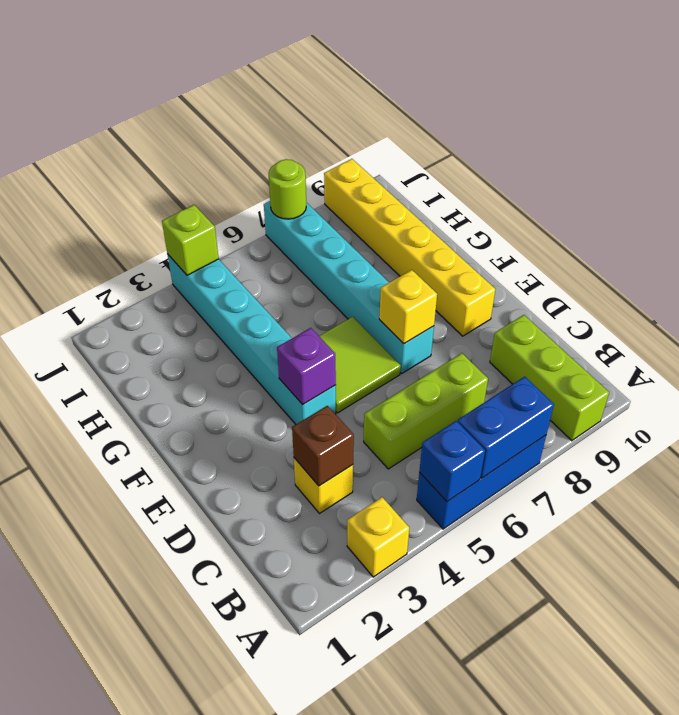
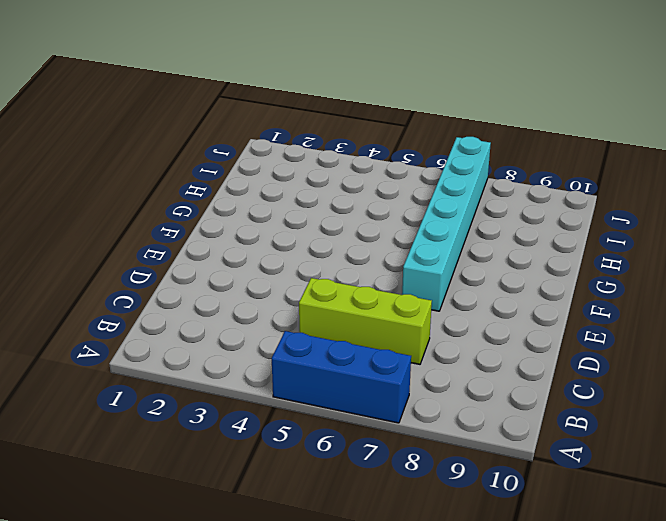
none -> yellow 1x1 brick [347,497,409,577]
none -> lime 1x3 brick [490,315,609,441]
none -> yellow 1x1 brick [294,458,353,514]

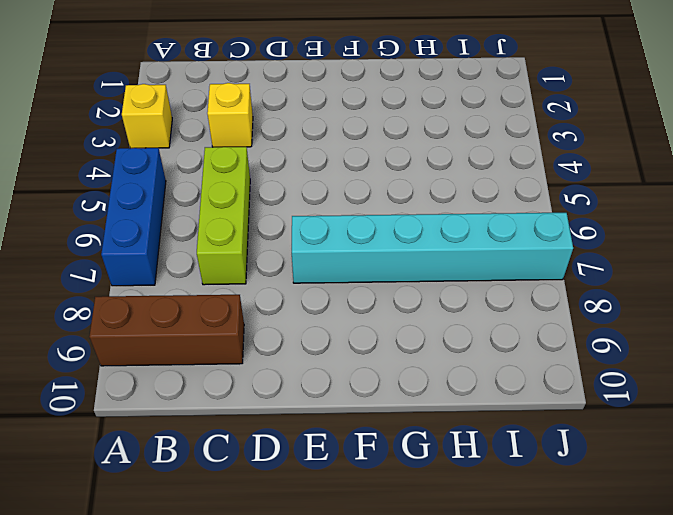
brown 1x3 brick [89,295,244,366] -> lime 1x3 brick [490,315,609,441]
none -> cyan 1x6 brick [167,254,336,424]
none -> lime 2x2 tile [319,317,401,413]
none -> yellow 1x6 brick [324,159,495,336]

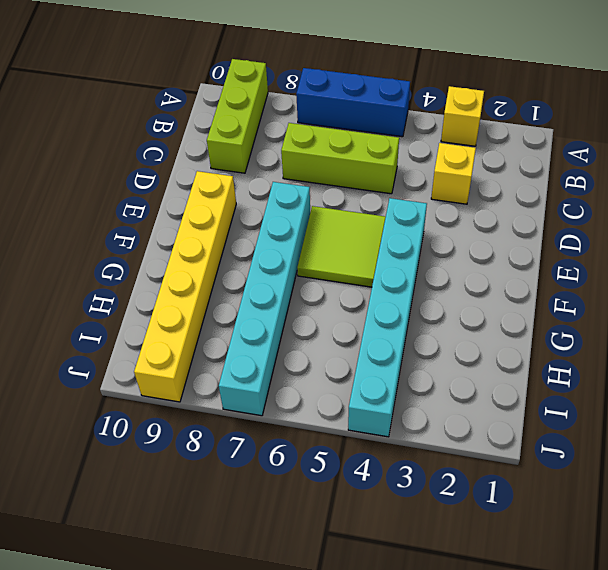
none -> blue 1x1 brick [419,421,485,502]
none -> blue 1x2 brick [458,377,554,478]
none -> brown 1x1 brick [292,406,354,486]

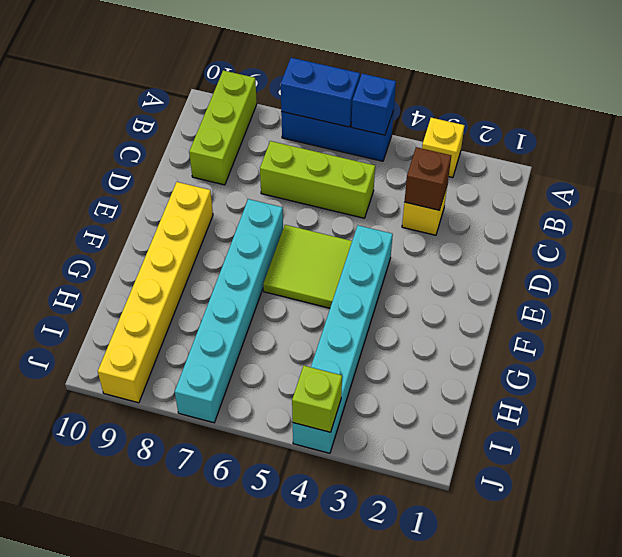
none -> purple 1x1 brick [277,328,336,404]
none -> yellow 1x1 brick [379,270,437,344]
none -> lime 1x1 round brick [269,159,306,219]

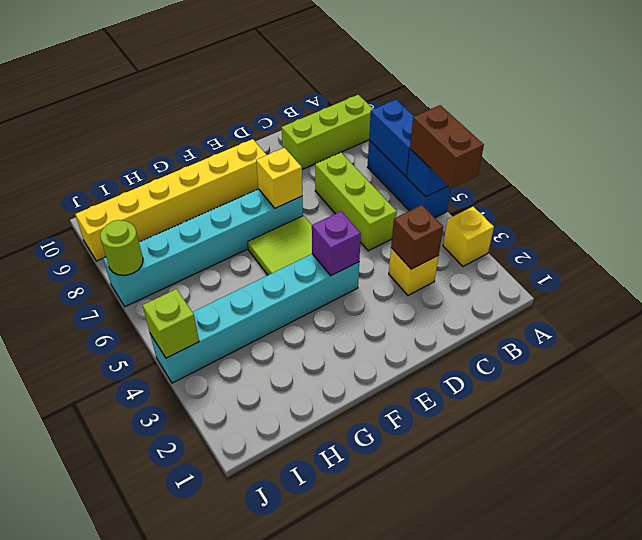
brown 1x2 brick [410,105,484,189] -> none

